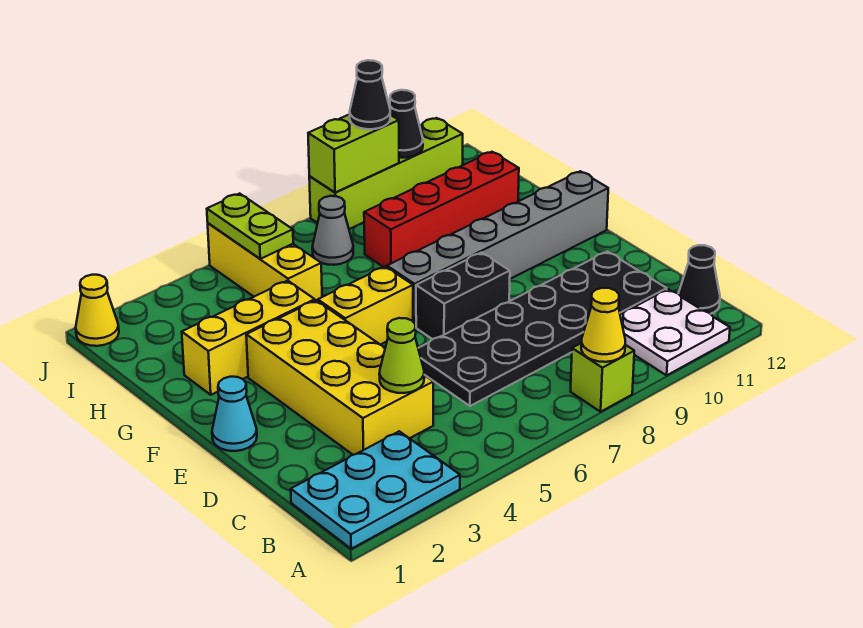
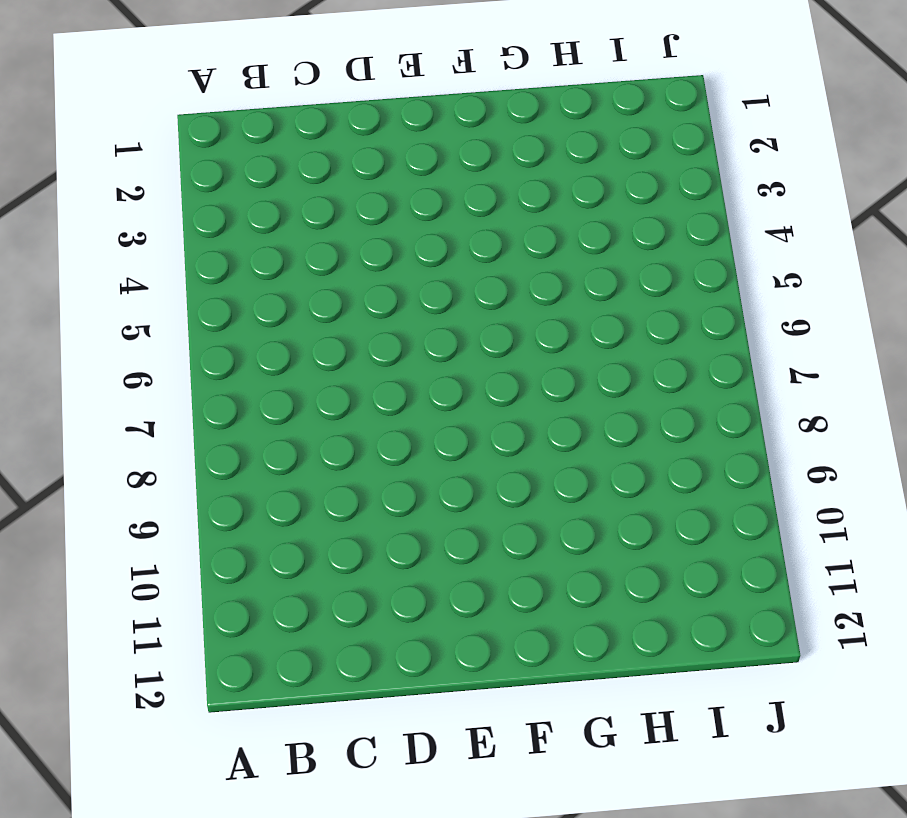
none -> cyan 2x3 plate [291,431,460,549]
none -> lime 1x1 brick [571,343,634,412]
none -> white 2x2 plate [620,289,730,375]

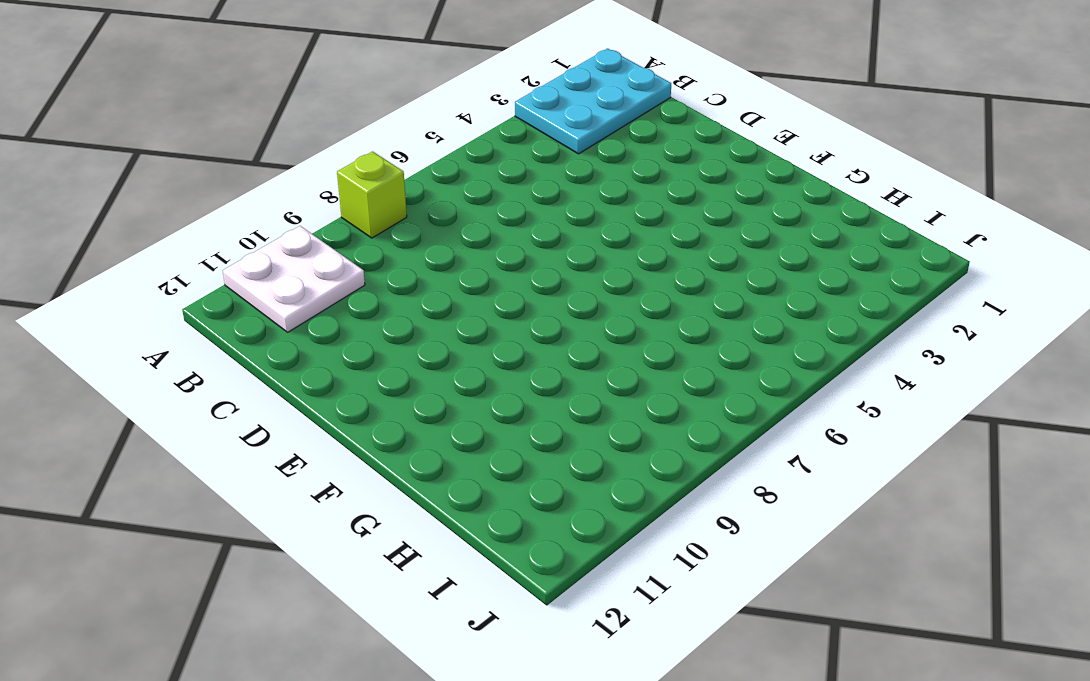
none -> black 1x1 cone [678,245,720,314]
none -> yellow 2x4 brick [246,300,433,455]
none -> black 2x6 plate [418,252,667,406]

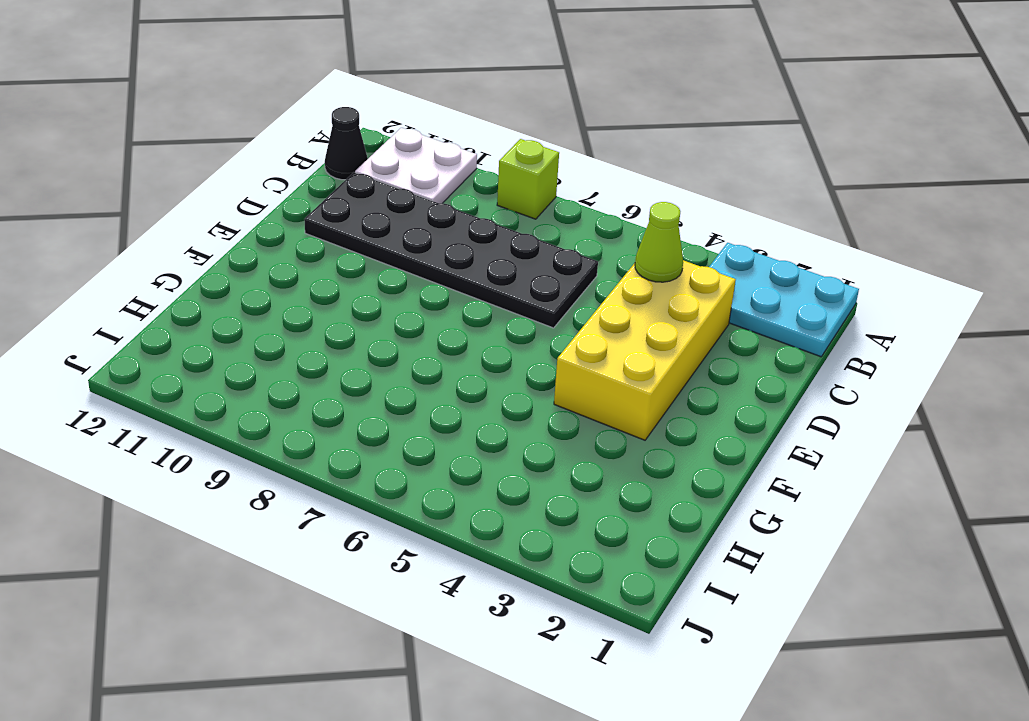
none -> cyan 1x1 cone [212,377,257,451]
none -> black 1x2 brick [416,253,510,339]
none -> yellow 1x2 brick [318,266,413,345]

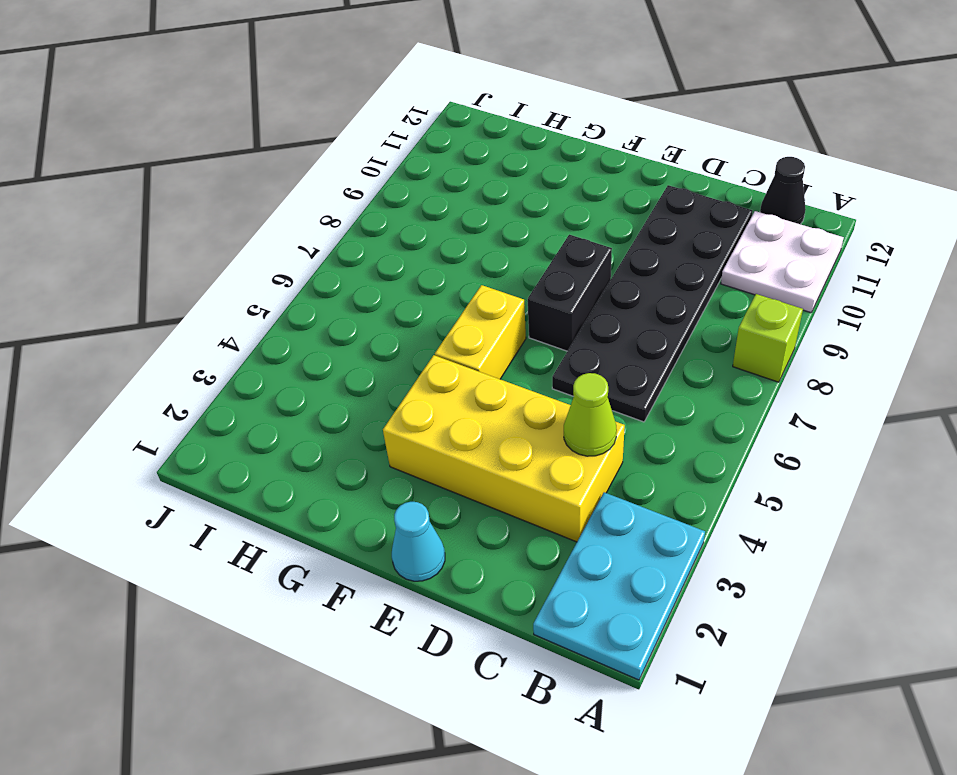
none -> grey 1x6 brick [387,171,608,325]
none -> yellow 1x3 brick [182,281,315,395]
none -> yellow 1x3 brick [208,223,322,301]

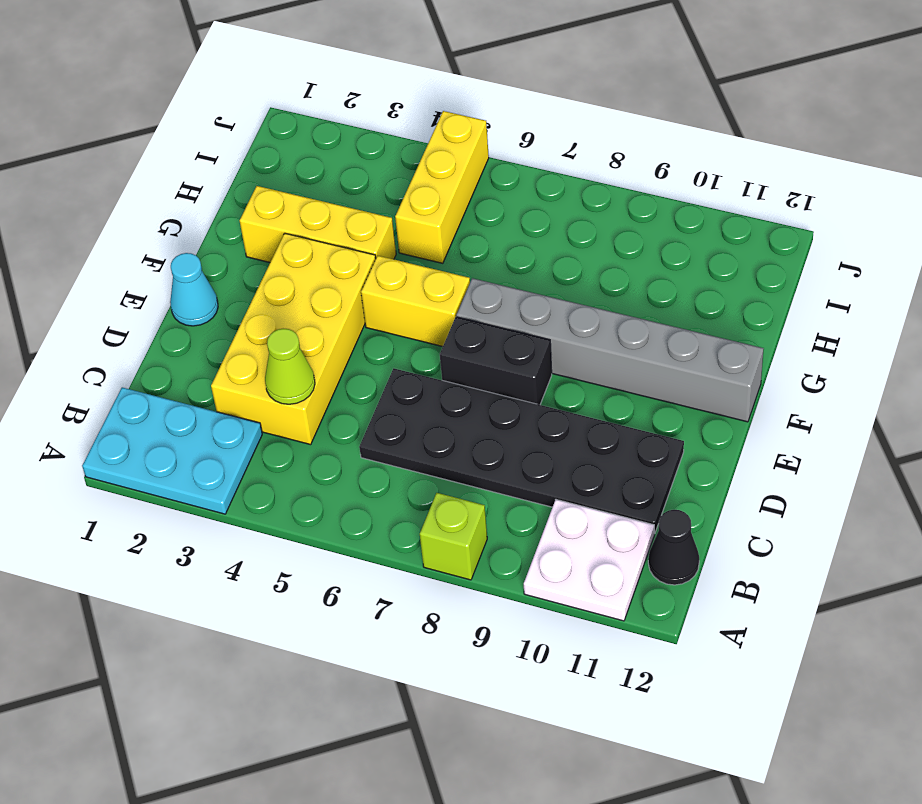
none -> red 1x4 brick [364,152,519,267]
none -> grey 1x1 cone [312,196,353,265]
none -> yellow 1x1 cone [76,275,119,346]

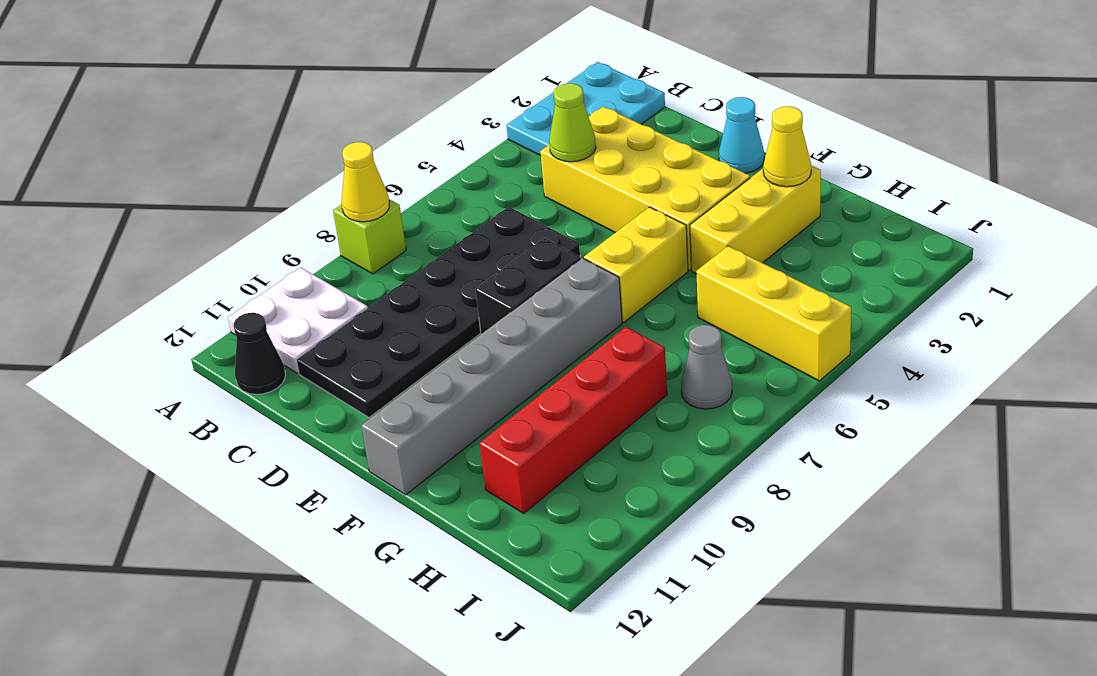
yellow 1x1 cone [763,106,811,187] -> yellow 1x1 cone moved to [76,275,119,346]
none -> lime 1x4 brick [309,118,463,229]
none -> lime 1x2 plate [207,194,293,259]
none -> lime 1x2 brick [308,114,399,193]

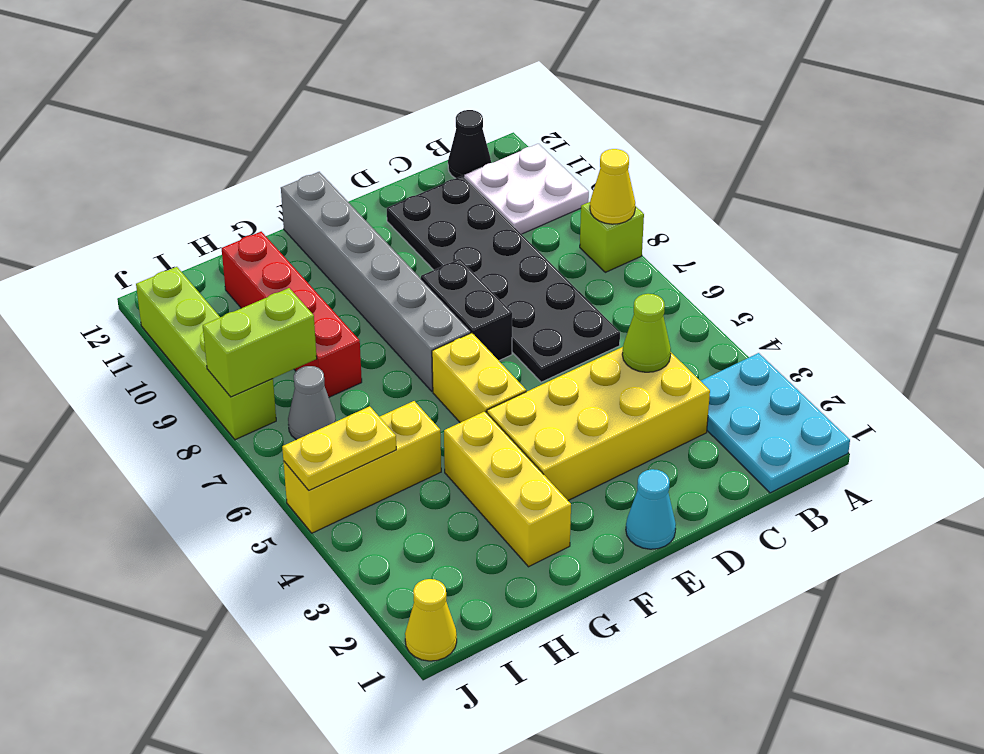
yellow 1x2 plate [282,406,396,490] -> lime 1x2 plate [207,194,293,259]
lime 1x2 brick [203,288,317,397] -> lime 1x2 brick turned to [308,114,399,193]
none -> black 1x1 cone [390,90,423,158]
none -> black 1x1 cone [350,60,390,129]

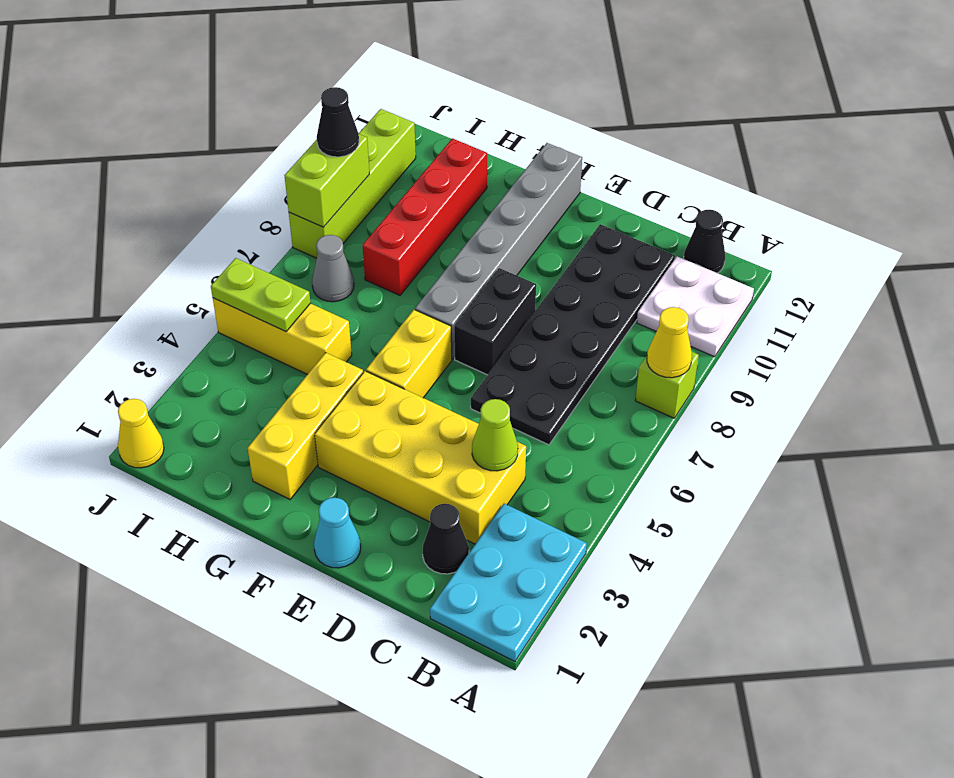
black 1x1 cone [423,504,469,574] -> black 1x1 cone moved to [390,90,423,158]

